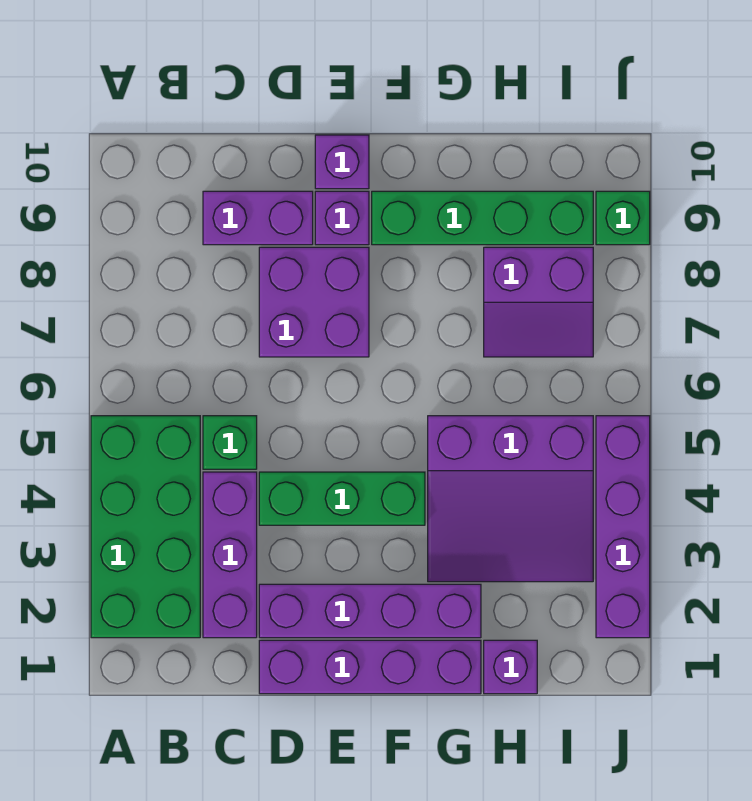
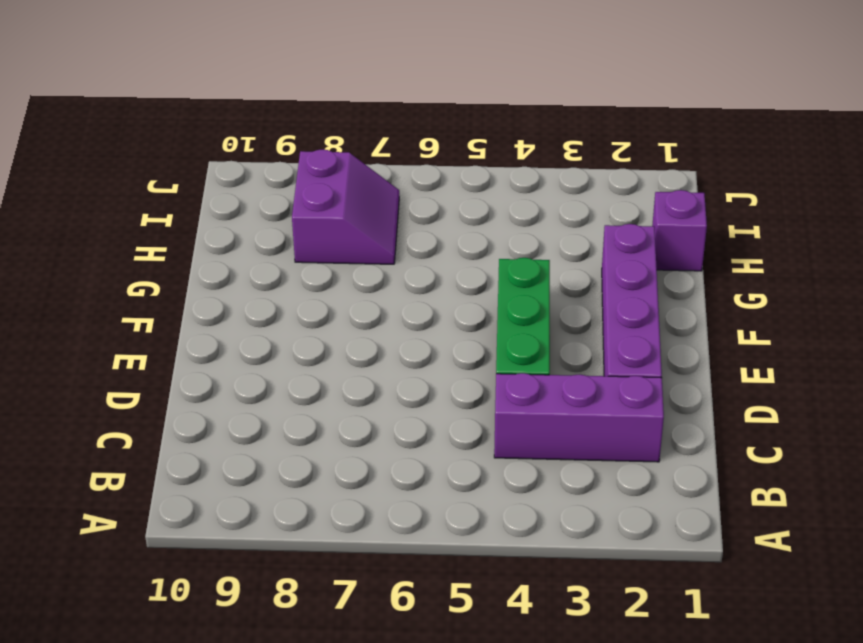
none -> green 2x4 brick [91,416,200,638]
none -> green 1x1 brick [203,416,257,469]
none -> purple 1x2 brick [203,191,313,245]

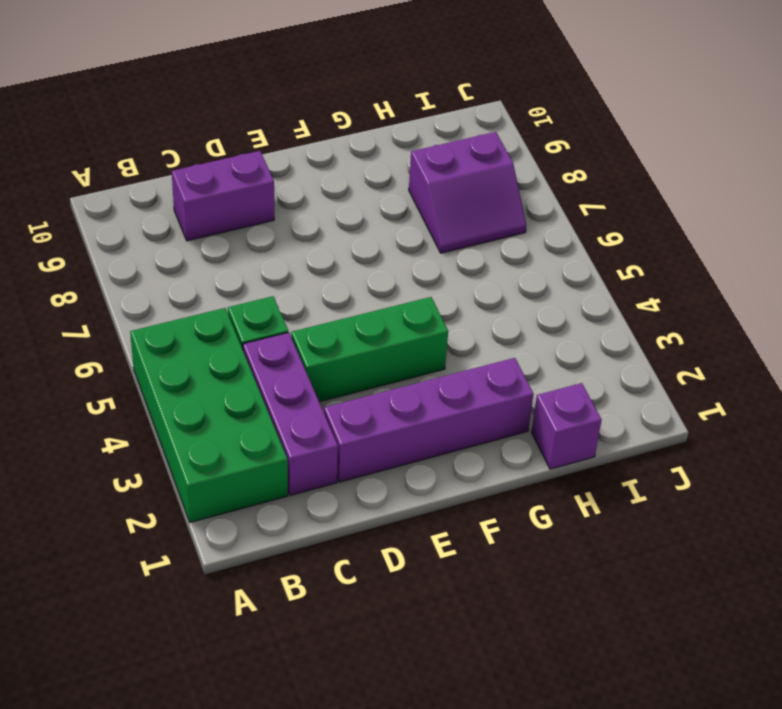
none -> purple 1x4 brick [259,640,481,694]
none -> purple 2x2 brick [259,247,369,357]
none -> purple 1x1 brick [315,191,369,245]

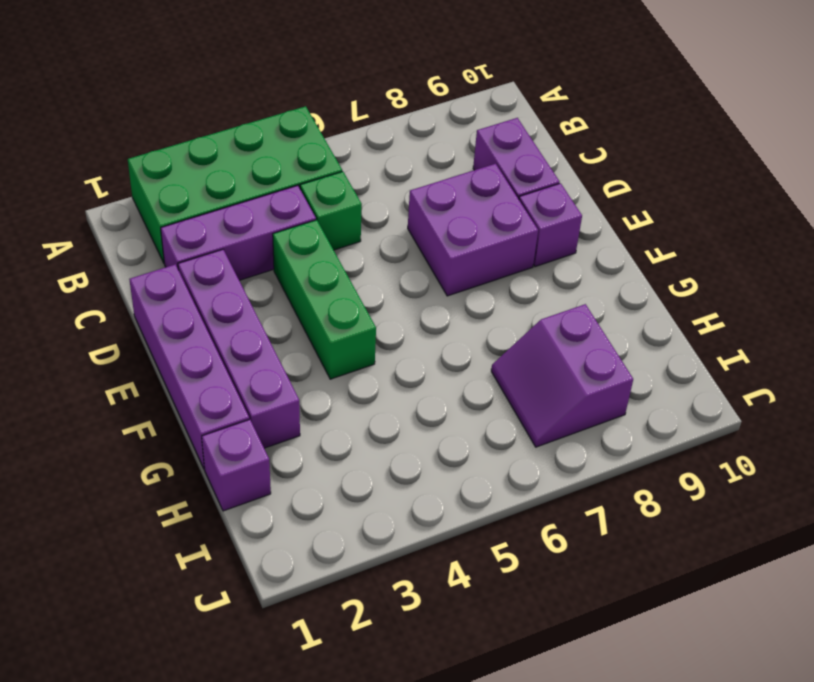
none -> purple 1x1 brick [315,135,369,189]
none -> green 1x4 brick [372,191,593,245]
none -> purple 3x3 slope [428,416,593,582]

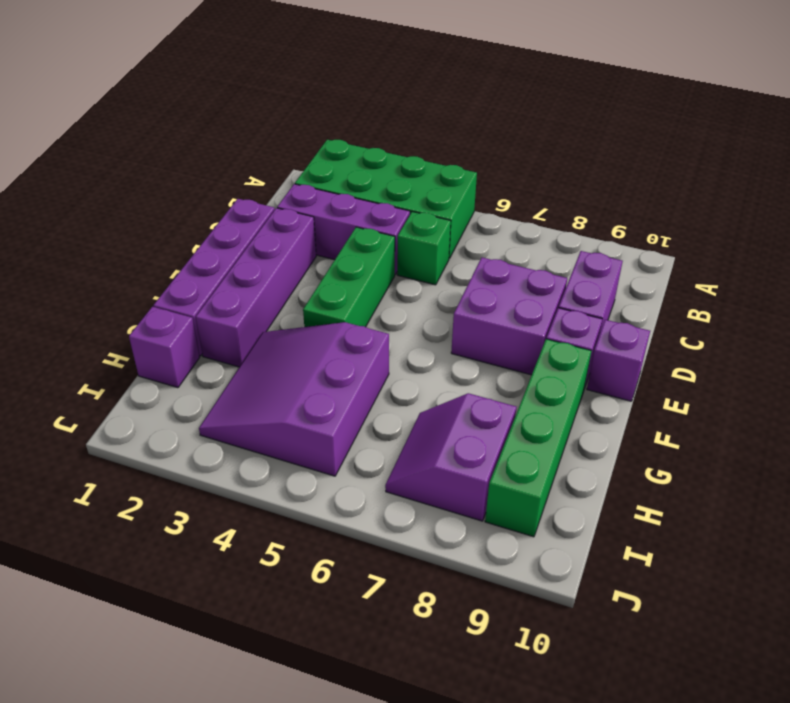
none -> purple 1x4 brick [596,416,650,638]
none -> green 1x1 brick [596,191,650,245]

